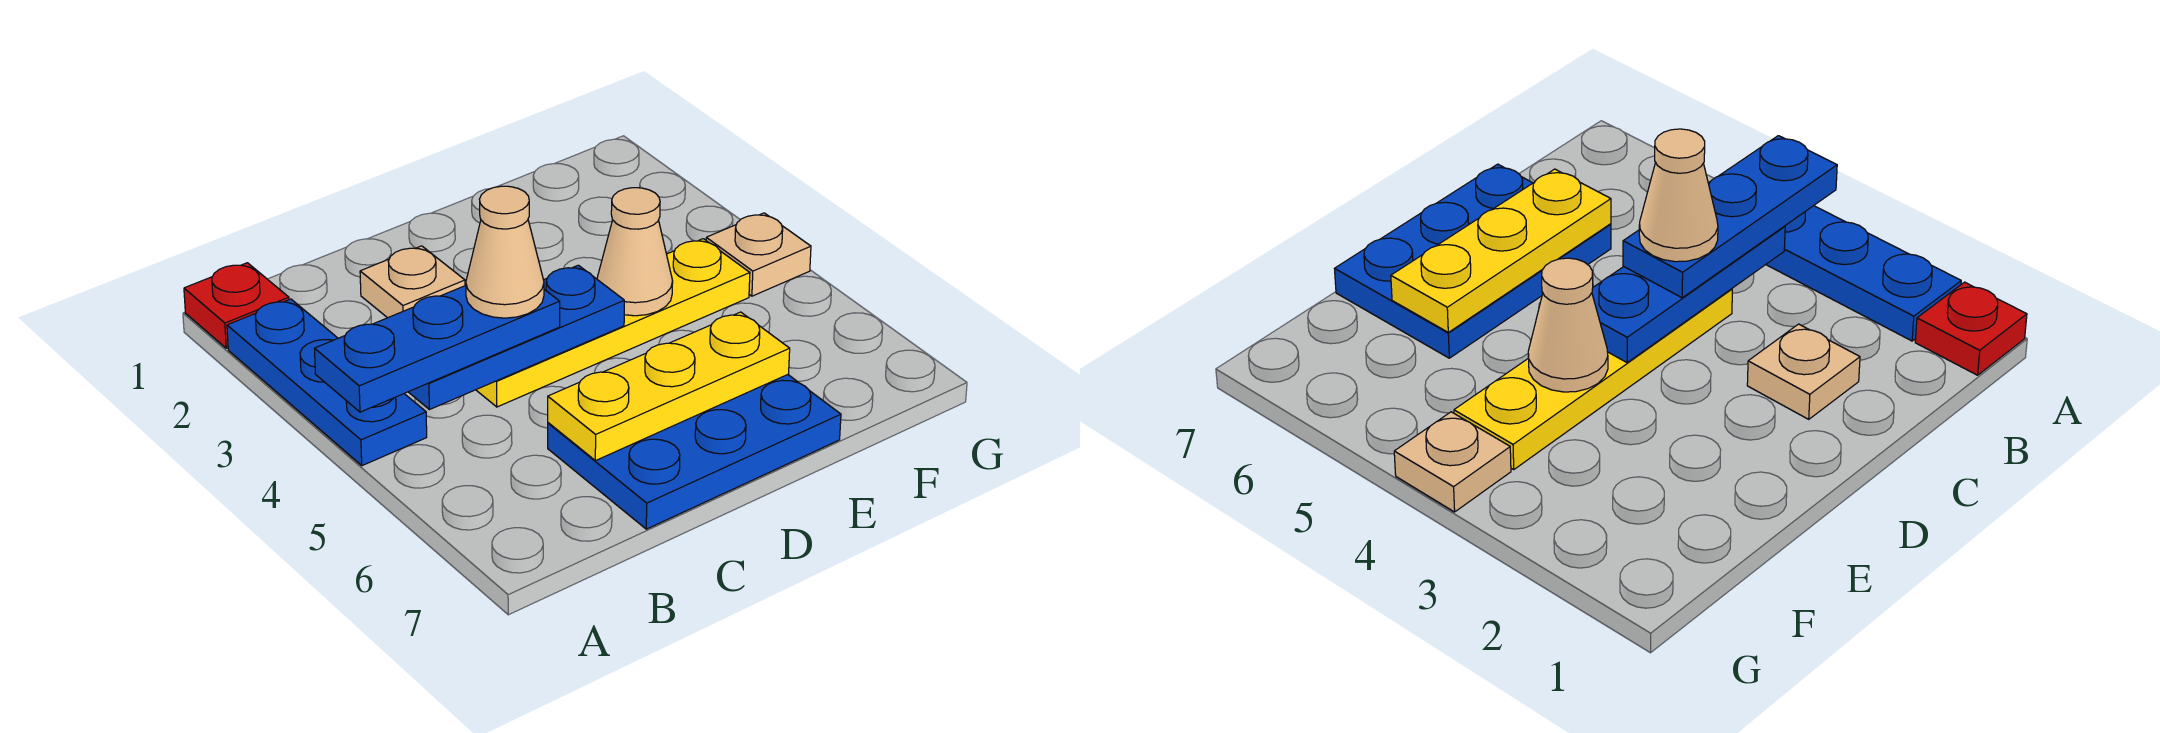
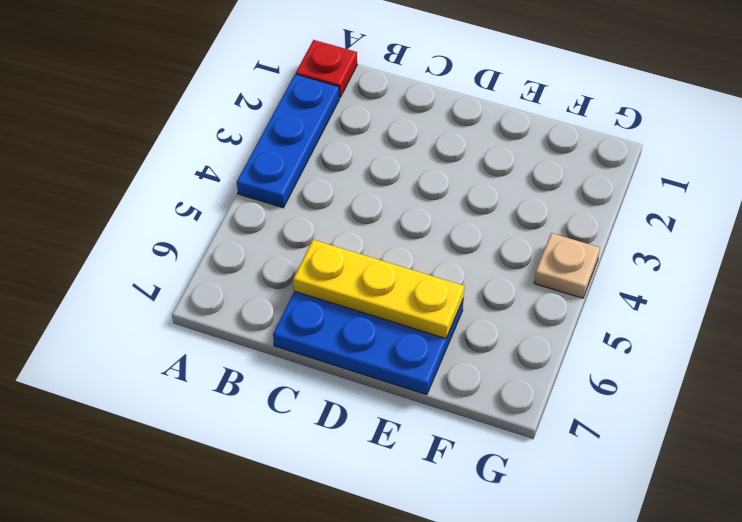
none -> tan 1x1 plate [360,246,465,318]
none -> yellow 1x4 plate [476,239,750,407]

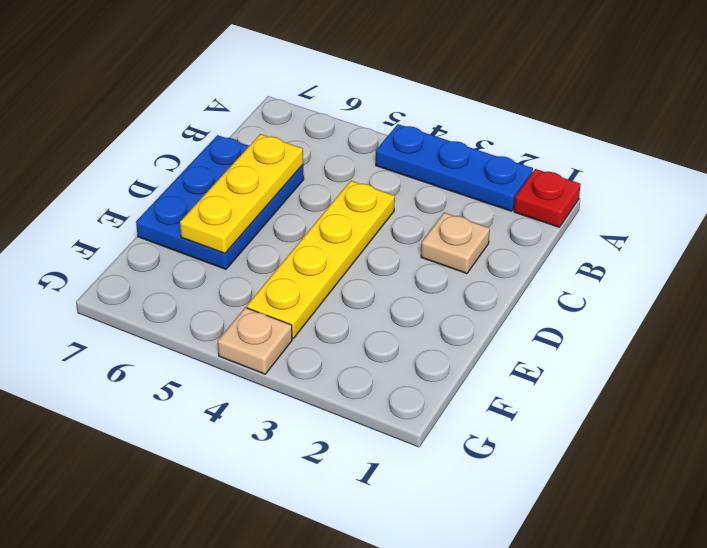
none -> blue 1x3 plate [409,265,624,410]
none -> tan 1x1 cone [597,188,673,316]

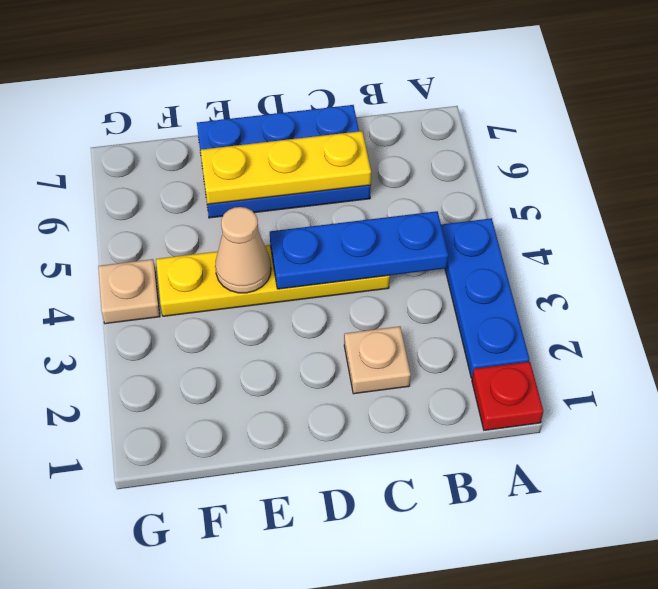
none -> blue 1x3 plate [314,286,560,412]
none -> tan 1x1 cone [466,186,544,318]

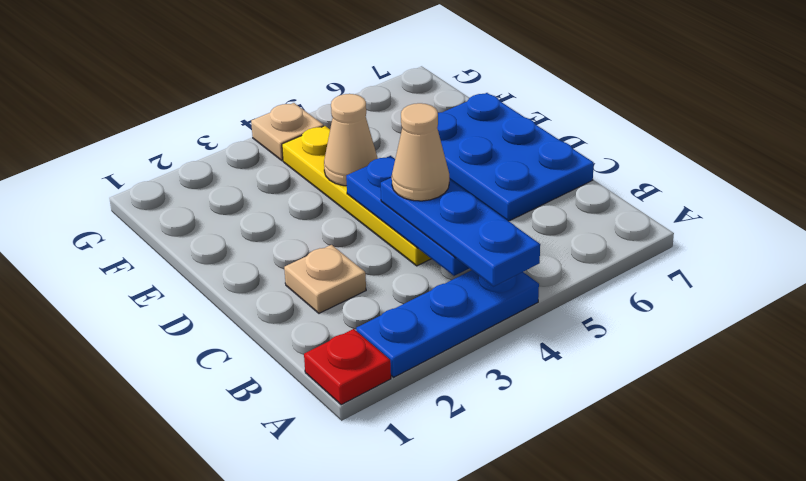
none -> yellow 1x3 plate [548,312,790,461]

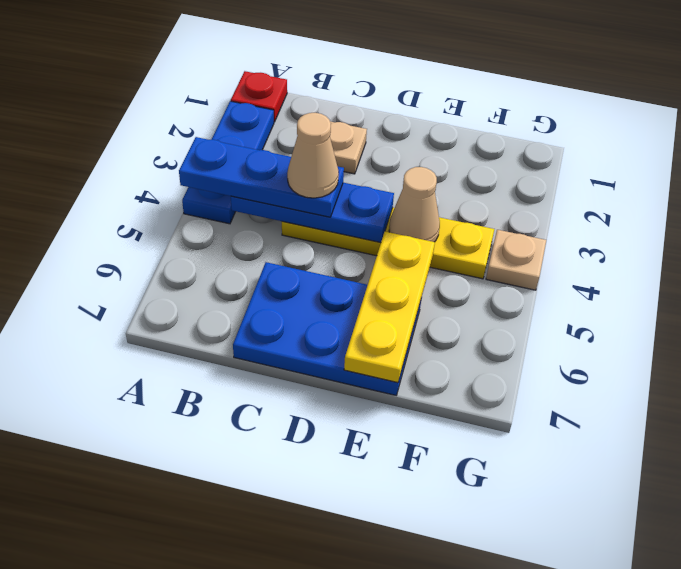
yellow 1x3 plate [344,232,435,383] -> yellow 1x3 plate turned to [548,312,790,461]

